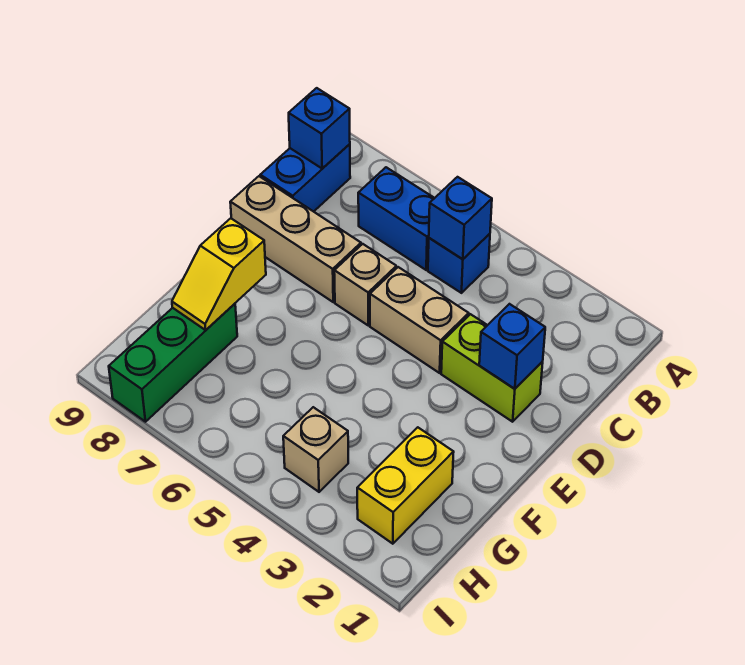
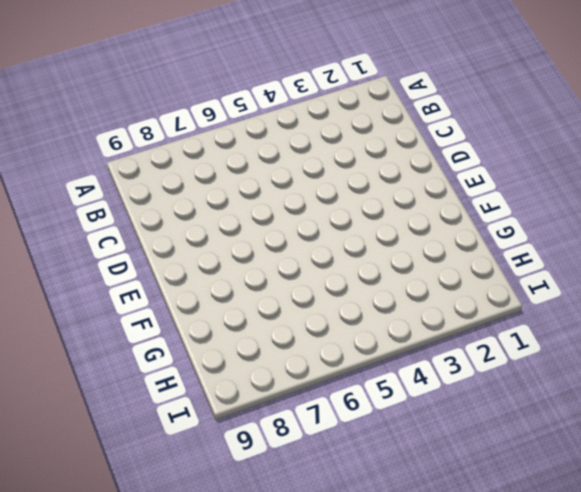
none -> blue 1x1 brick [428,234,490,293]
none -> blue 1x2 brick [358,167,434,270]
none -> blue 1x2 brick [260,144,350,212]

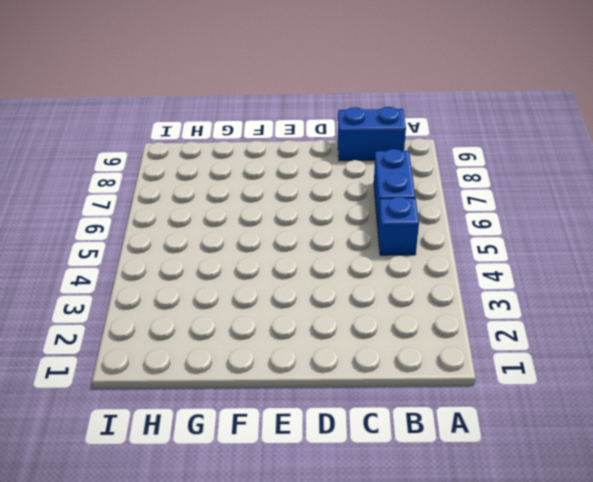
none -> lime 1x2 brick [441,314,543,422]
none -> tan 1x2 brick [370,267,469,373]
none -> tan 1x1 brick [334,244,396,325]

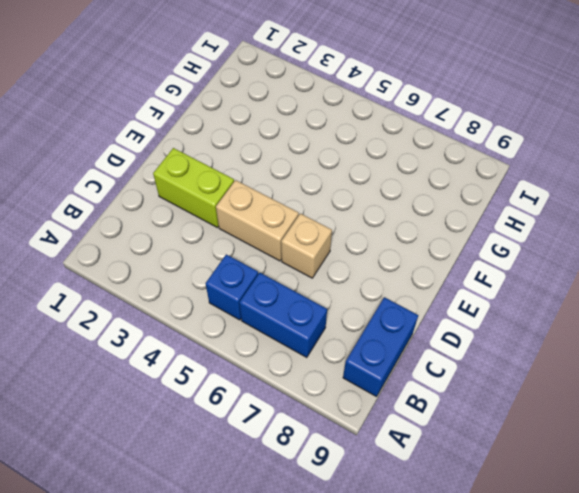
none -> tan 1x3 brick [230,176,361,302]
none -> yellow 1x2 brick [357,427,454,544]
none -> green 1x3 brick [109,304,237,422]

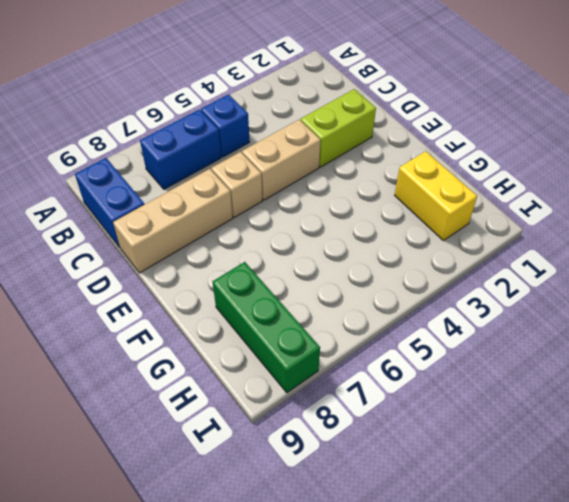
none -> tan 1x1 brick [283,407,348,492]
none -> blue 1x1 brick [429,177,492,259]
none -> blue 1x1 brick [289,88,350,169]

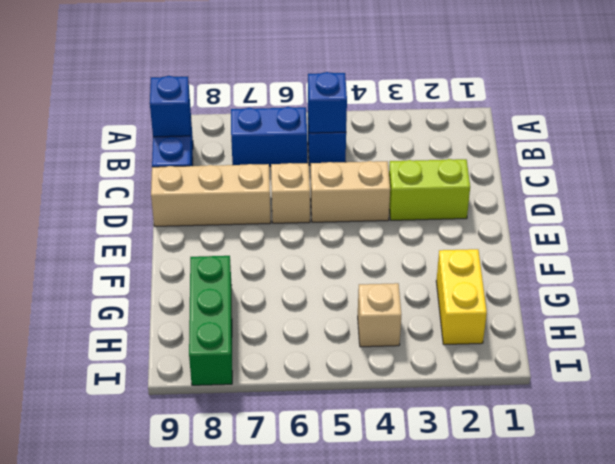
none -> blue 1x1 brick [479,304,545,389]
none -> yellow 1x2 slope [172,218,266,330]

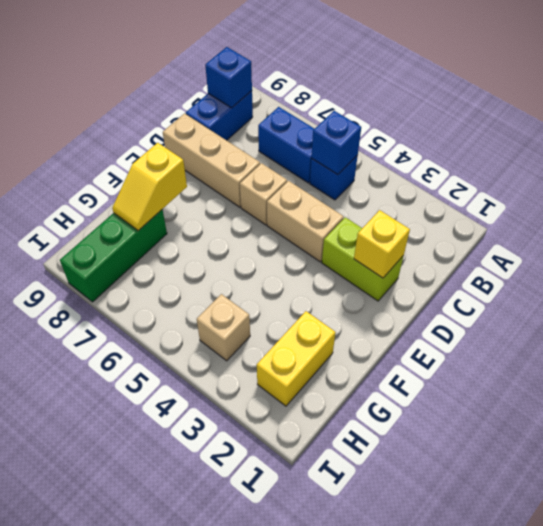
yellow 1x1 brick [354,210,410,278] -> blue 1x1 brick [479,304,545,389]

